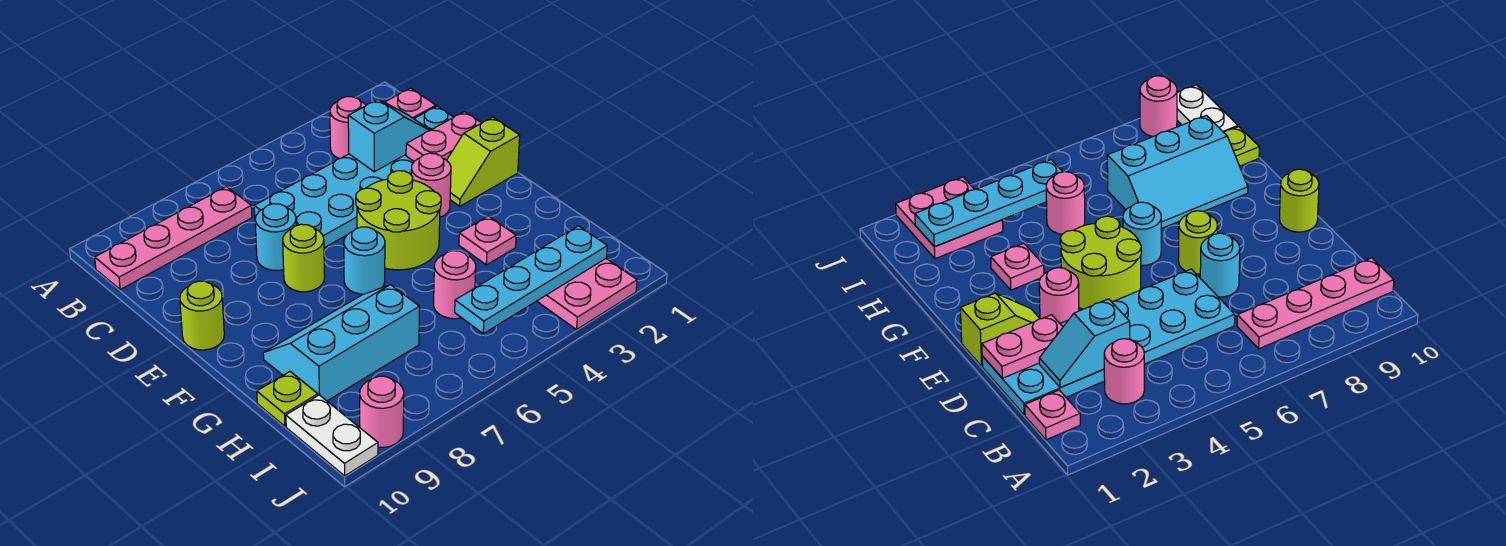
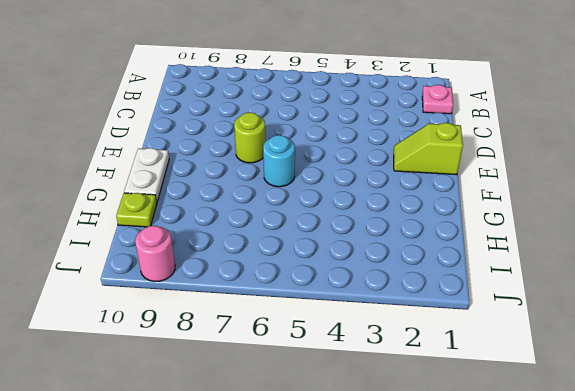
white 1x2 plate [124,148,169,202] -> white 1x2 plate moved to [286,395,378,476]
none -> pink 1x1 round brick [330,97,366,159]
none -> pink 1x4 plate [95,187,252,290]
none -> cyan 2x6 plate [254,106,454,248]

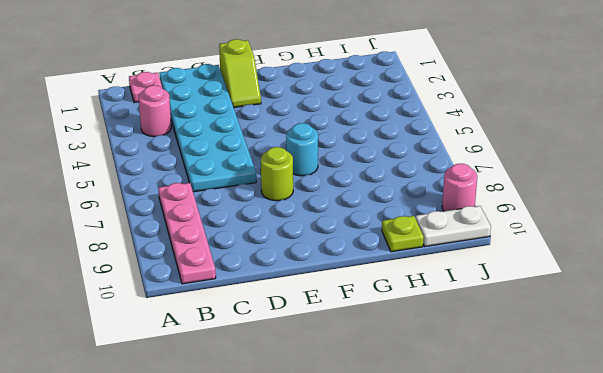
none -> cyan 1x1 round brick [255,204,297,270]
none -> pink 1x1 round brick [411,153,451,217]
none -> lime 2x2 round brick [356,171,441,270]

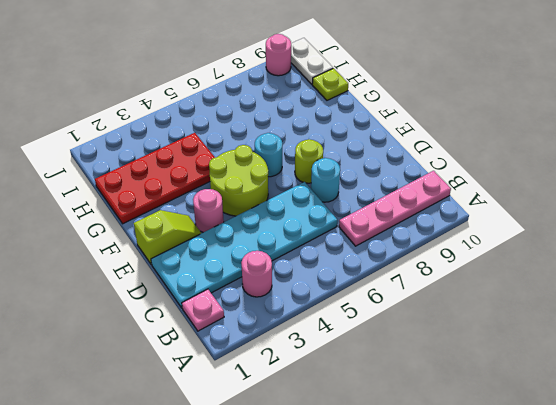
red 2x4 plate [95,133,215,224] -> pink 1x1 plate [459,216,516,265]
none -> lime 1x1 round brick [180,281,224,350]
none -> cyan 2x3 slope [263,285,420,401]
none -> pink 1x1 round brick [434,251,476,319]

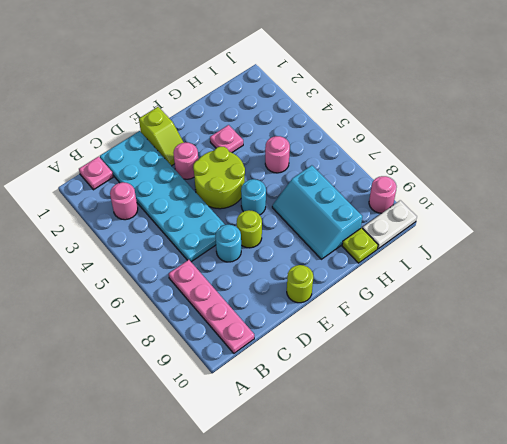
none -> pink 2x2 plate [537,259,637,330]
none -> cyan 1x2 slope [348,99,430,172]
none -> pink 1x2 plate [406,112,482,161]

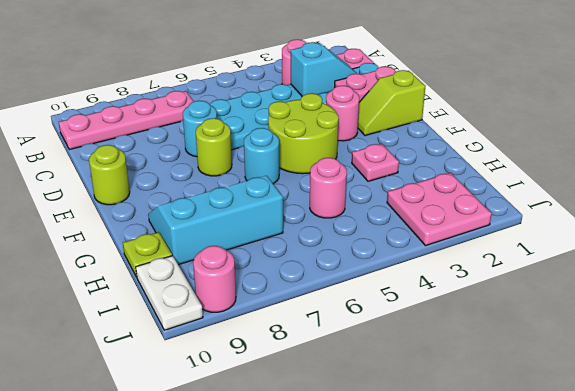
none -> cyan 1x4 plate [455,226,607,334]

